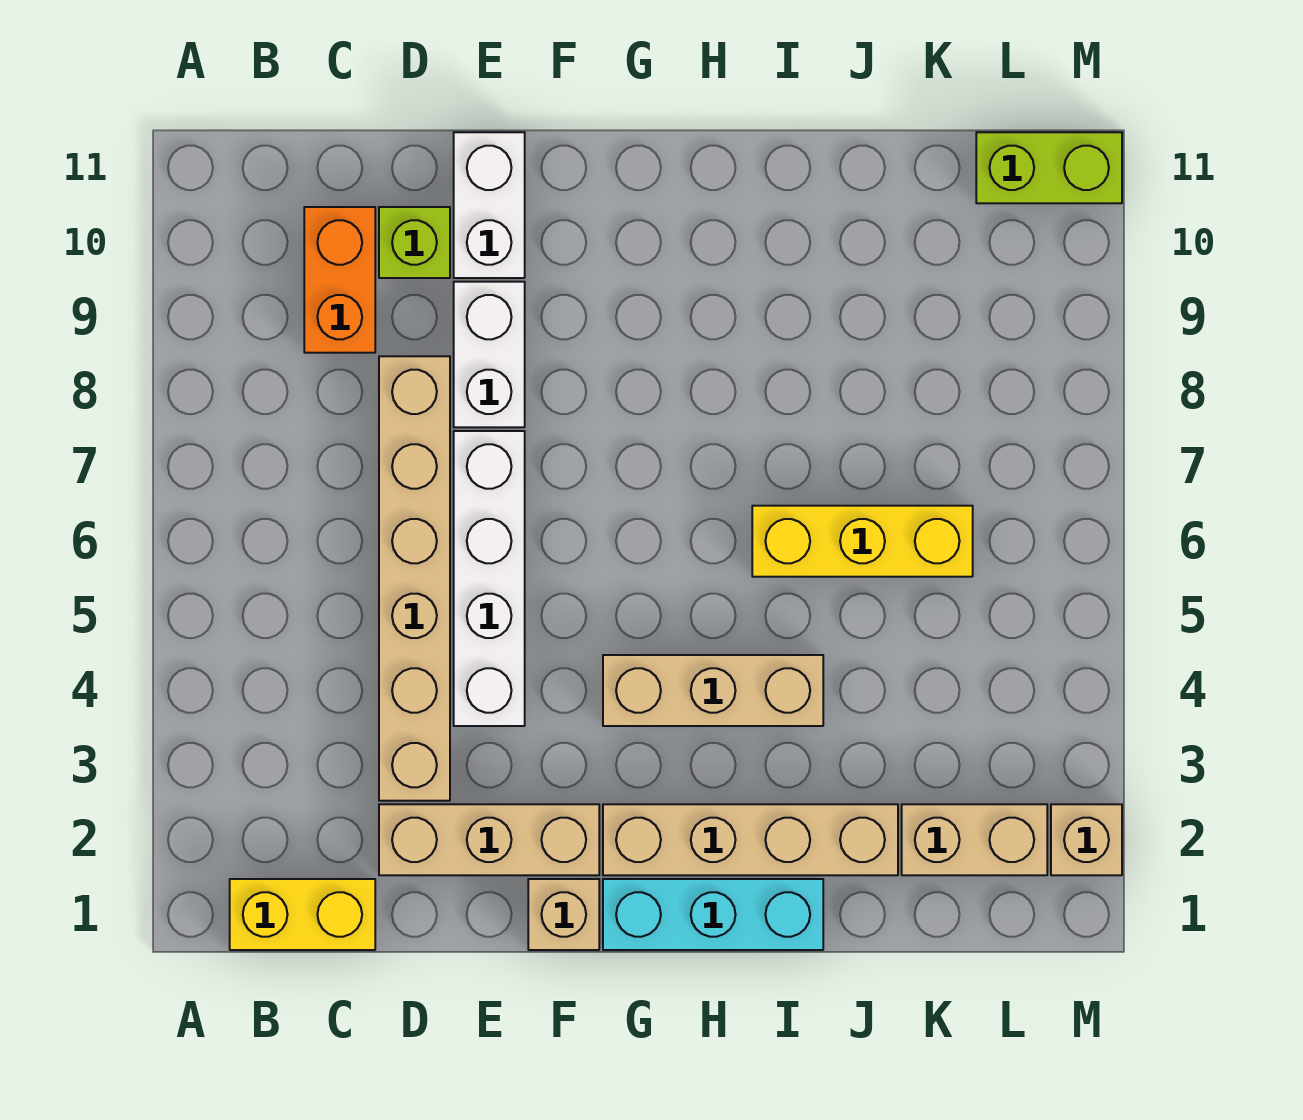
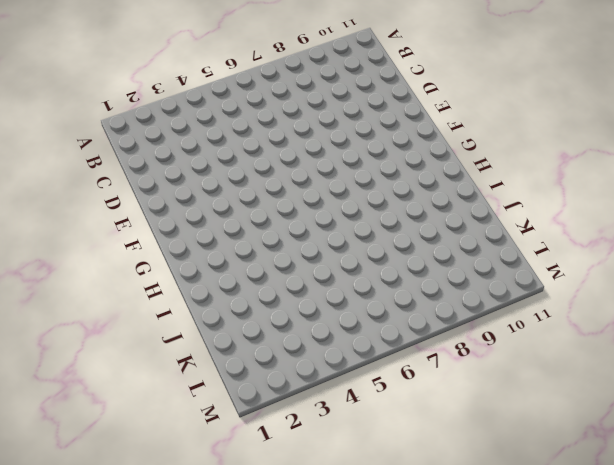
none -> yellow 1x2 brick [230,879,375,950]
none -> orange 1x2 brick [304,207,375,353]
none -> tan 1x3 brick [379,804,599,875]

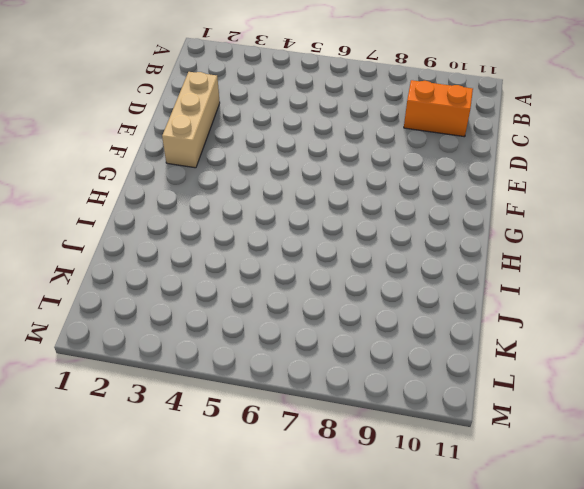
none -> yellow 1x2 brick [230,879,375,950]
none -> tan 1x6 brick [379,356,450,801]
none -> lime 1x1 brick [379,207,450,278]

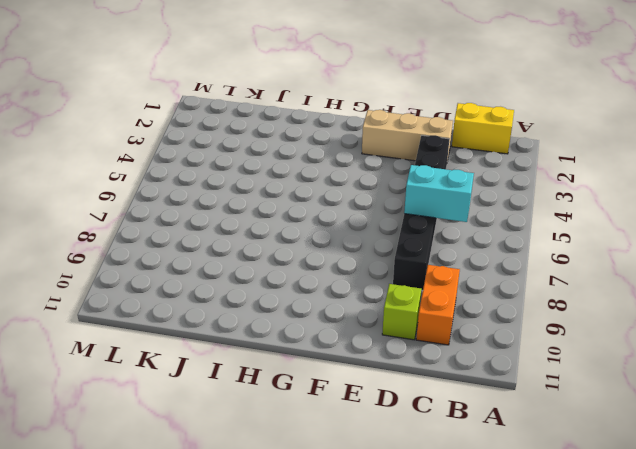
cyan 1x2 brick [404,165,474,222] -> none
black 1x6 brick [393,135,449,290] -> tan 1x6 brick [379,356,450,801]
none -> white 1x4 brick [454,431,525,726]
none -> white 1x2 brick [454,282,525,427]
none -> white 1x2 brick [454,132,525,278]

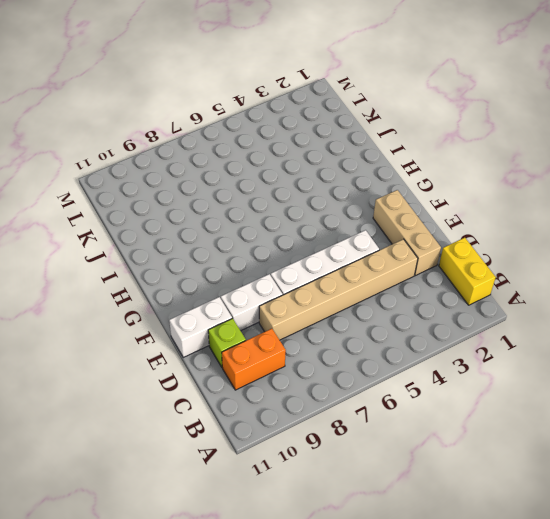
none -> tan 1x1 brick [528,879,599,950]
none -> cyan 1x3 brick [603,879,823,950]
none -> tan 1x4 brick [603,804,898,875]

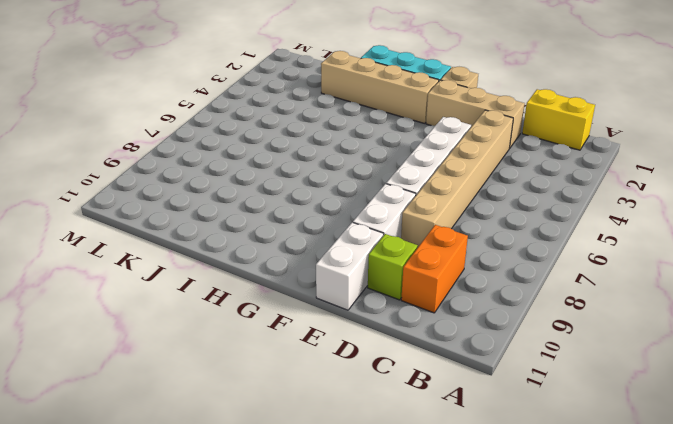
none -> tan 1x3 brick [603,655,823,726]
none -> yellow 1x3 brick [752,506,973,577]
none -> tan 1x2 brick [902,804,1047,875]

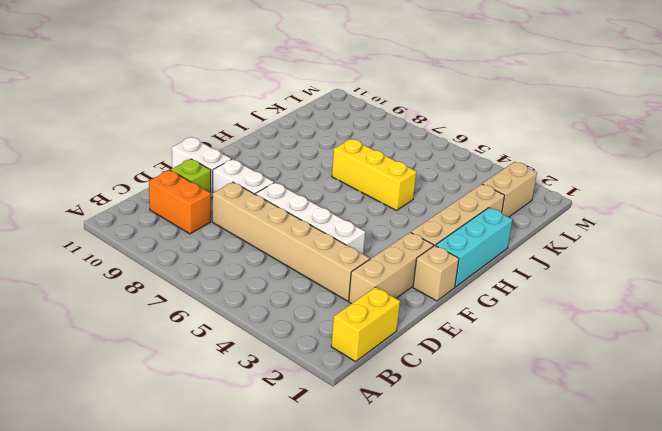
yellow 1x3 brick [332,139,416,210] -> yellow 1x3 brick turned to [752,506,973,577]
none -> tan 1x3 brick [603,655,823,726]
none -> lime 1x2 brick [976,132,1122,203]
none -> tan 1x1 brick [1051,804,1122,875]

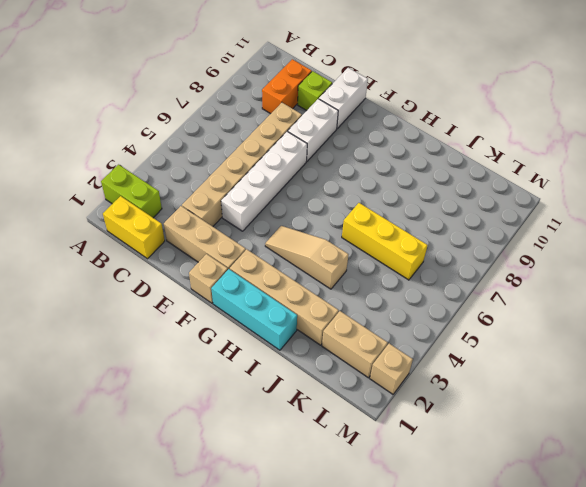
lime 1x2 brick [101,165,162,218] -> lime 1x2 brick moved to [976,132,1122,203]
tan 1x3 slope [265,226,348,289] -> tan 1x3 brick [603,655,823,726]

